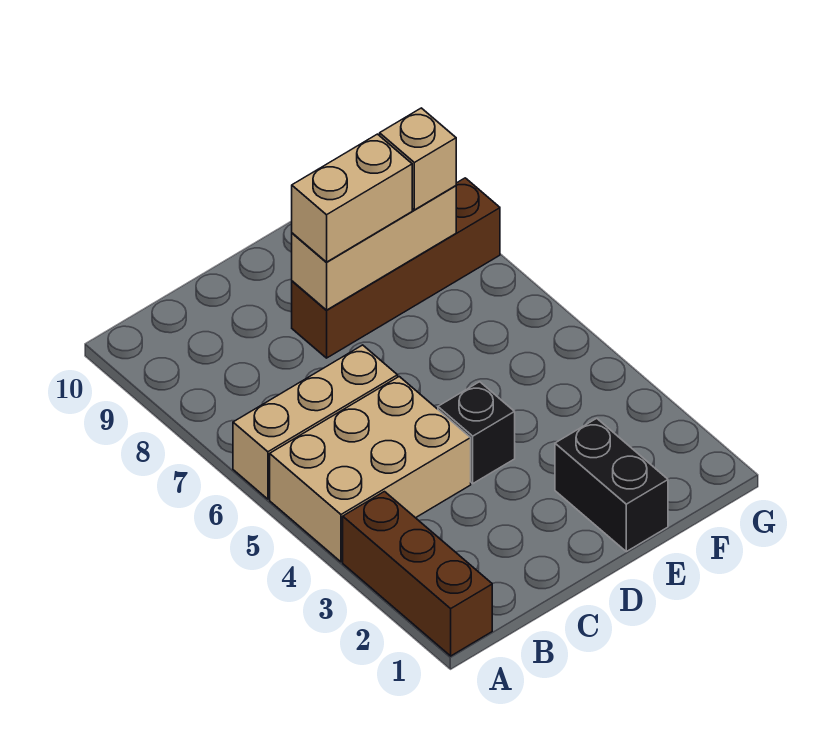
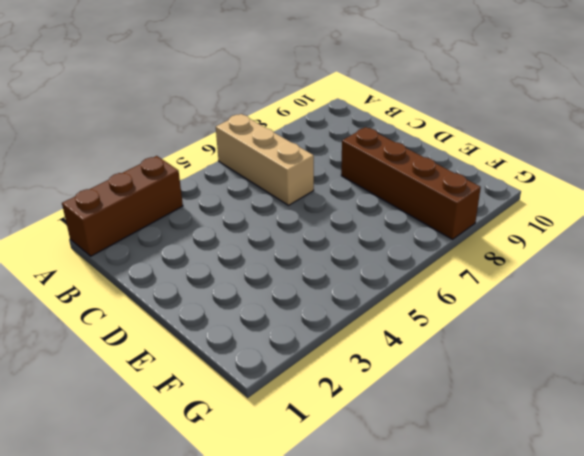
none -> tan 2x3 brick [270,377,471,562]
none -> black 1x1 brick [438,382,515,483]

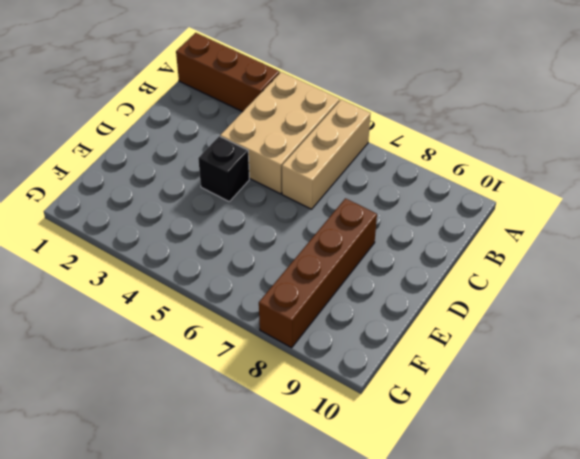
none -> black 1x2 brick [555,418,668,552]
none -> tan 1x3 brick [292,186,456,310]

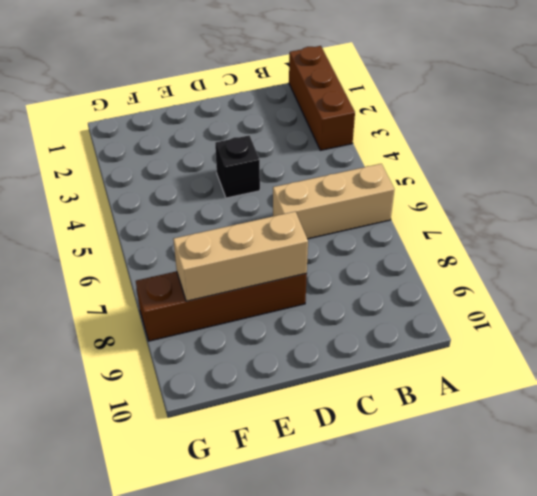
none -> tan 2x3 brick [270,377,471,562]
none -> black 1x2 brick [555,418,668,552]

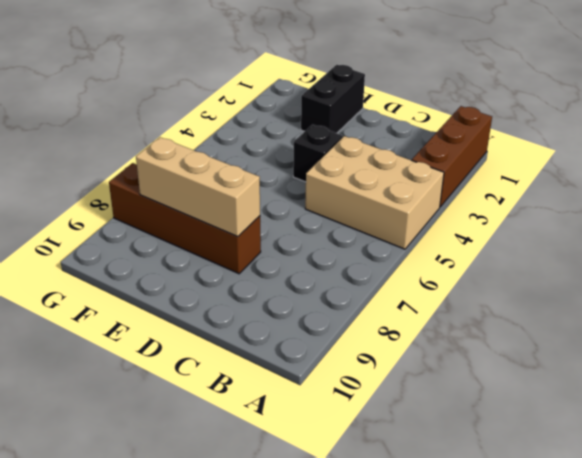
none -> tan 1x3 brick [233,345,398,499]
none -> tan 1x2 brick [292,134,412,262]

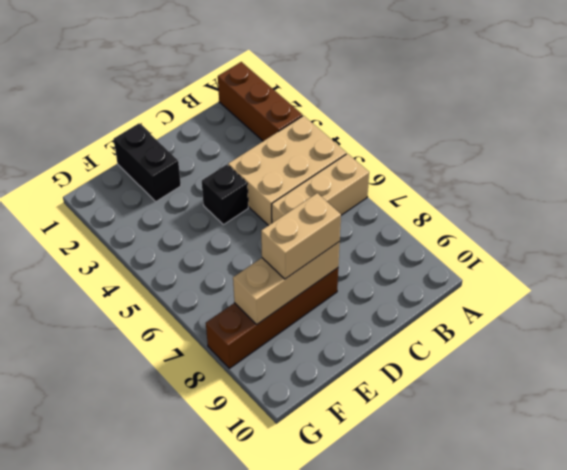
none -> tan 1x1 brick [380,108,456,210]

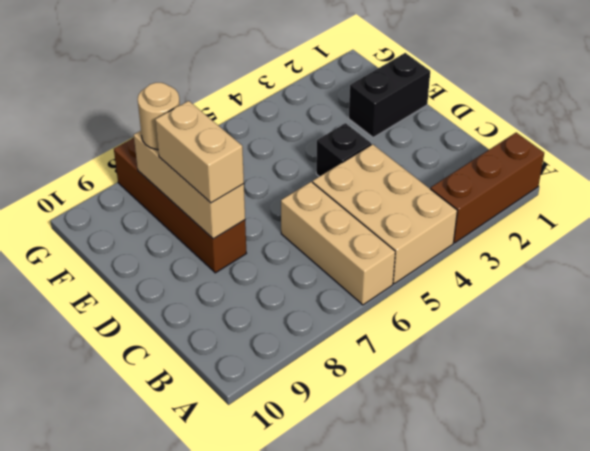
tan 1x1 round brick [138,83,180,150] -> tan 1x1 brick [380,108,456,210]

